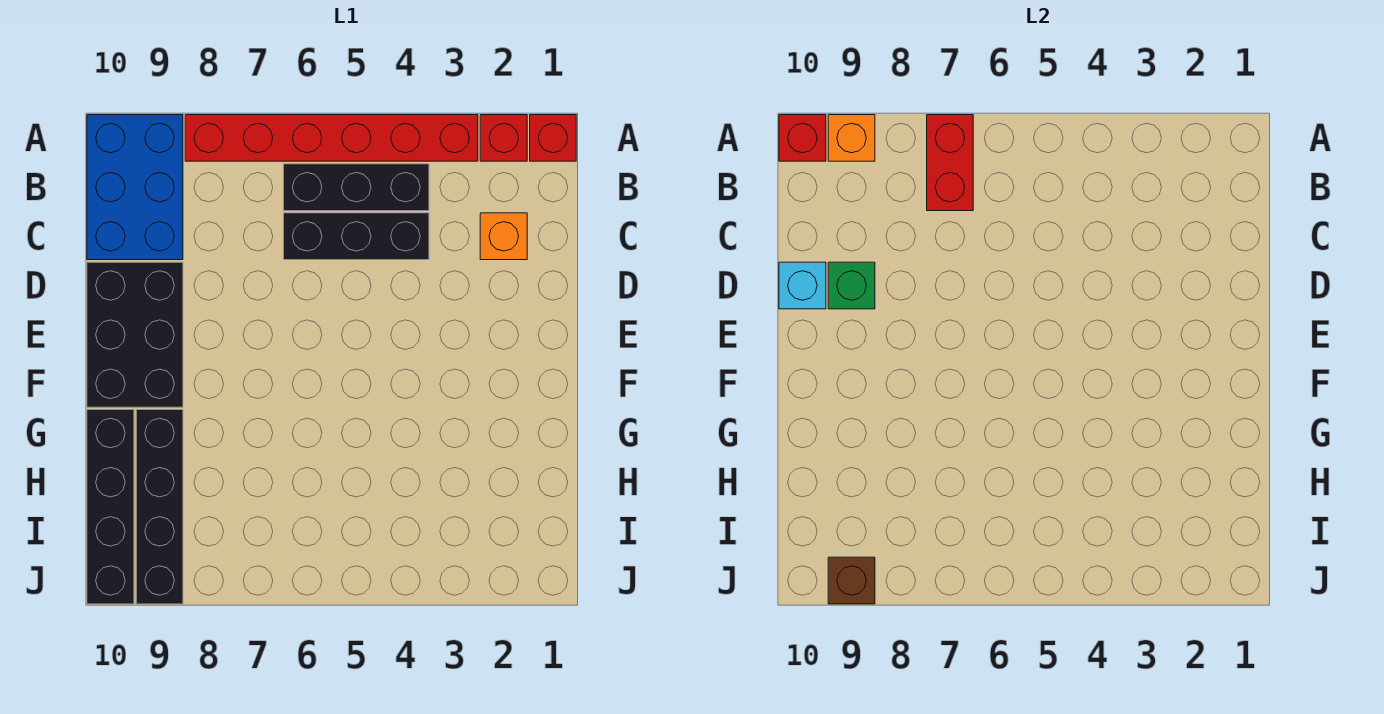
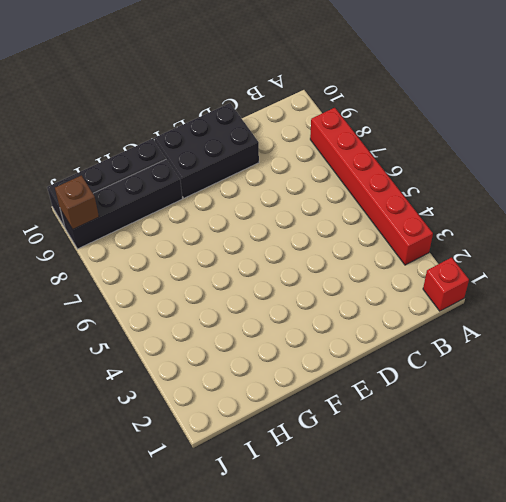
none -> red 1x1 brick [480,115,527,161]
none -> blue 2x3 brick [87,115,183,260]
none -> black 1x3 brick [284,164,429,211]

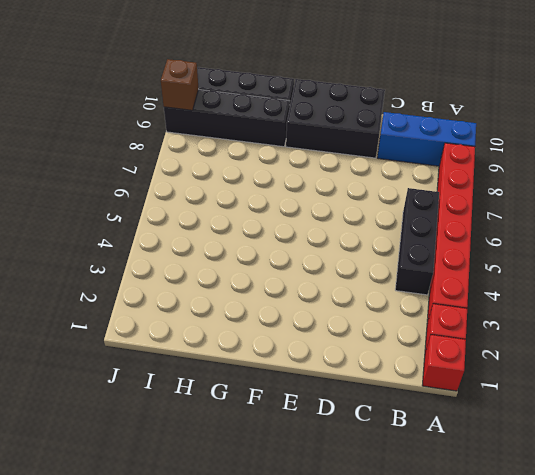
blue 1x3 brick [377,112,476,166] -> blue 2x3 brick [87,115,183,260]
none -> orange 1x1 brick [480,213,527,260]
none -> black 1x3 brick [284,213,429,260]
none -> red 1x2 brick [927,115,973,211]

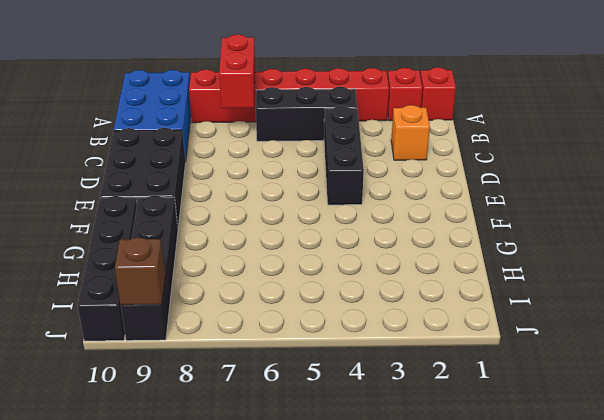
black 1x3 brick [324,106,364,205] -> black 1x3 brick turned to [284,213,429,260]
none -> orange 1x1 brick [828,115,875,161]
none -> red 1x1 brick [779,115,826,161]
none -> green 1x1 brick [828,262,875,309]

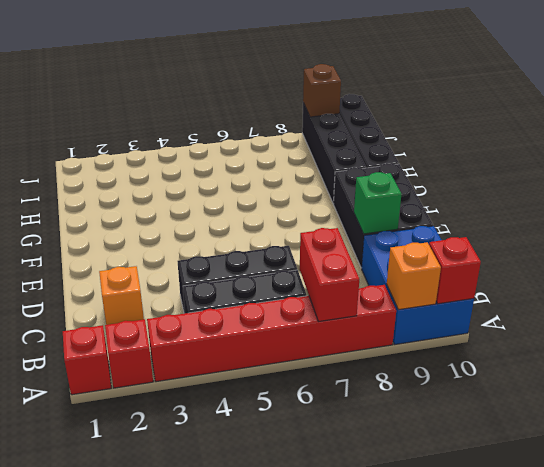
none -> cyan 1x1 brick [779,262,826,309]

